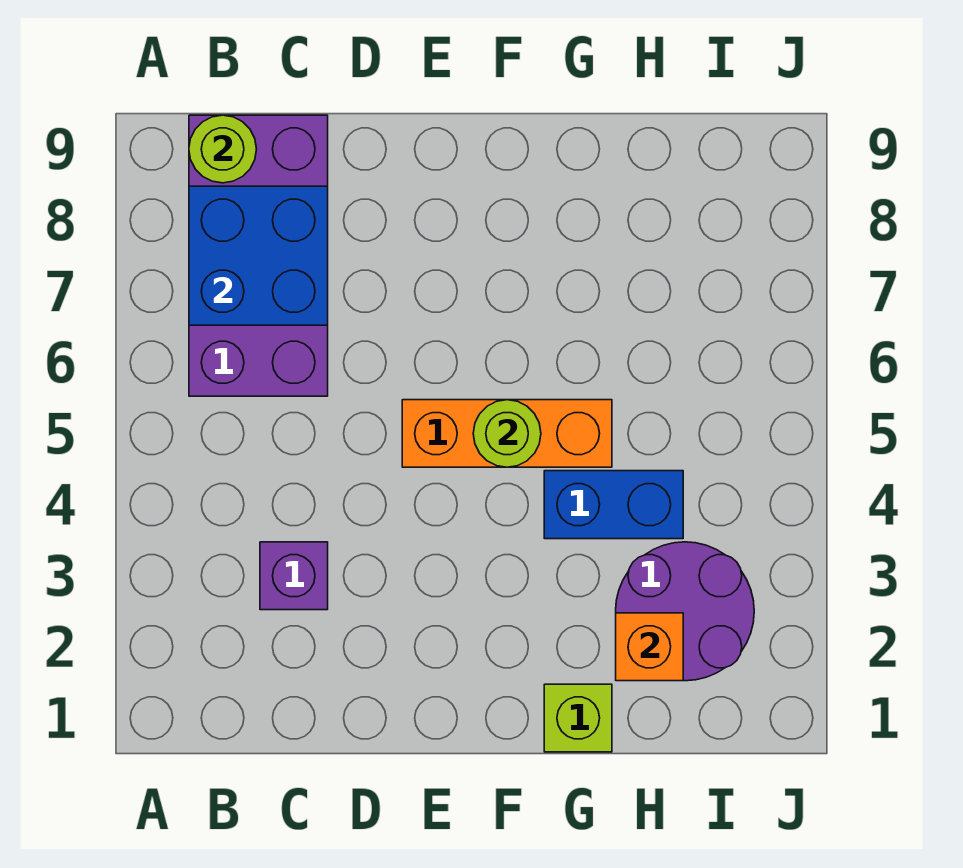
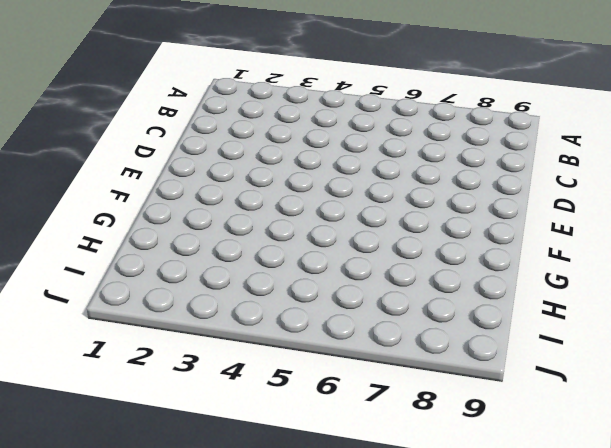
none -> purple 2x4 brick [189,115,328,396]
none -> purple 1x1 brick [260,542,328,610]

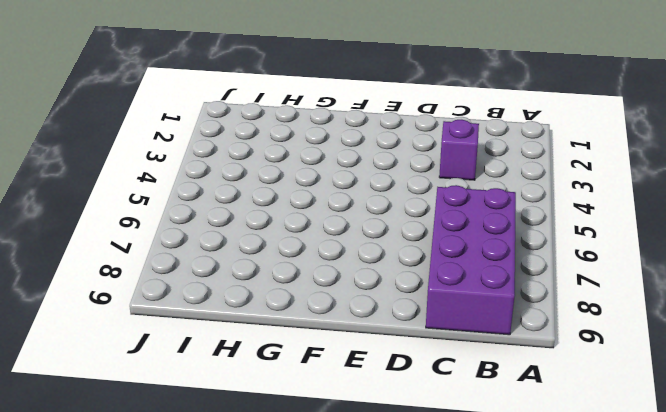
none -> orange 1x3 brick [402,400,612,467]
none -> lime 1x1 brick [544,684,612,752]

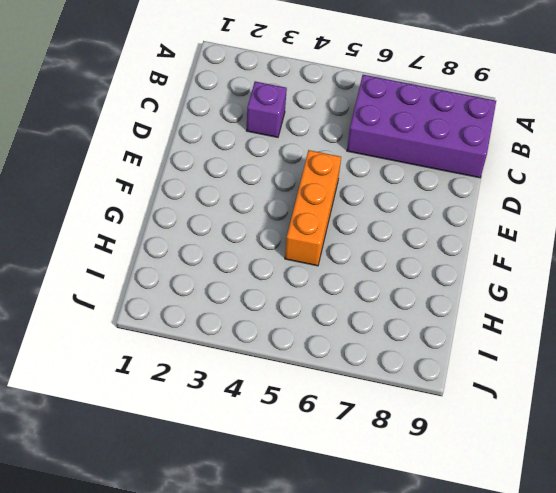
none -> lime 1x1 brick [544,684,612,752]
none -> blue 1x2 brick [544,471,683,539]

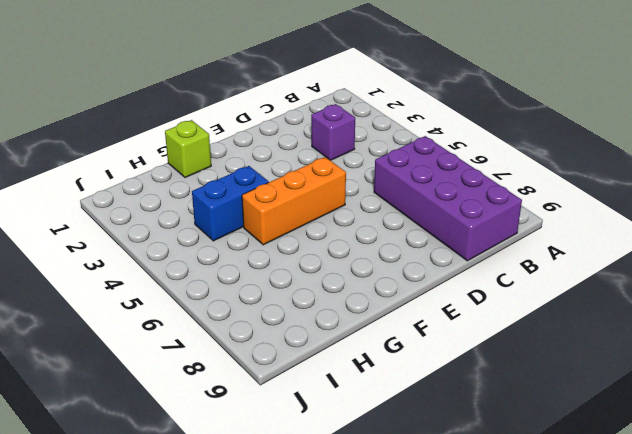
none -> purple 2x2 round brick [616,542,754,681]
none -> blue 2x2 brick [189,186,328,325]

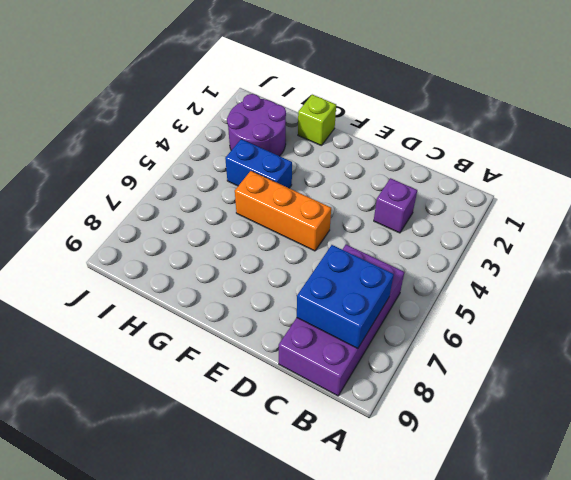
none -> lime 1x1 round brick [189,115,256,183]
none -> lime 1x1 round brick [473,400,541,467]

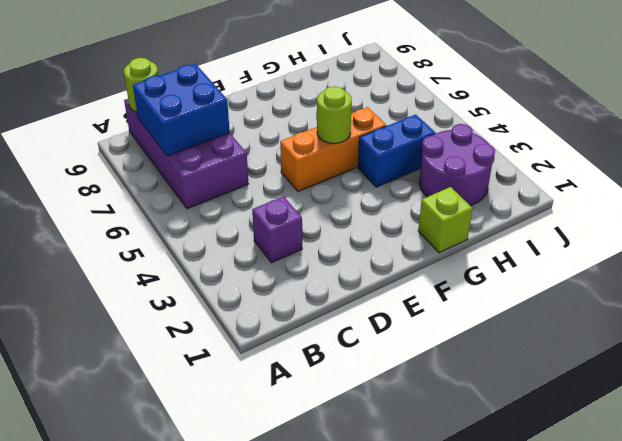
none -> orange 1x1 brick [616,613,683,681]

